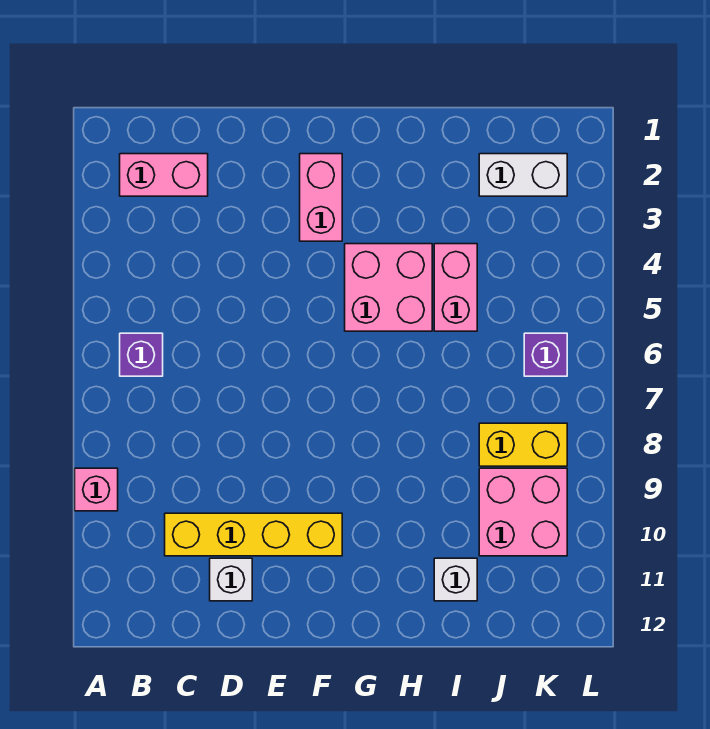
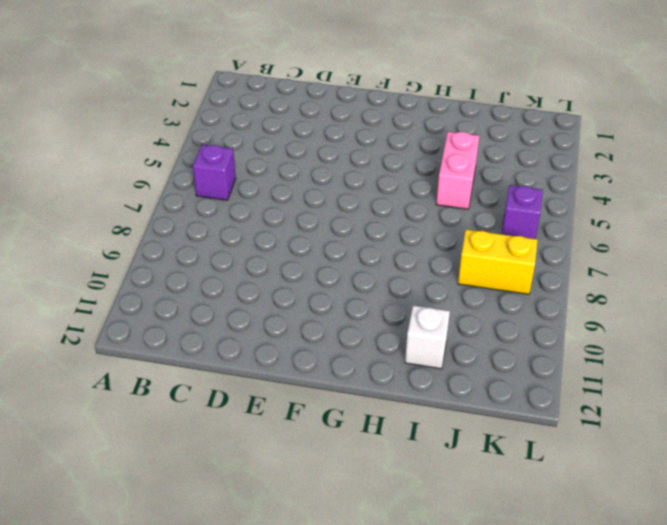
none -> pink 1x1 brick [75,468,118,511]
none -> pink 1x2 brick [120,154,208,196]
none -> yellow 1x4 brick [165,513,342,556]

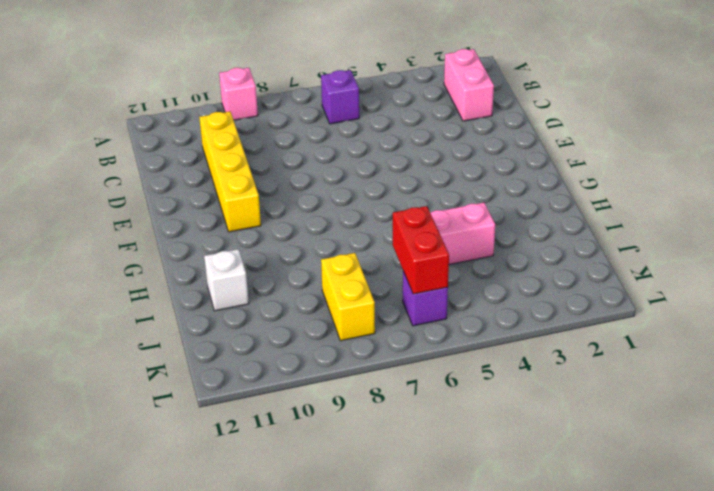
red 1x2 brick [393,206,449,294] -> none
none -> white 1x1 brick [210,558,252,601]
none -> pink 1x2 brick [300,154,342,241]
none -> pink 2x2 brick [345,244,432,331]

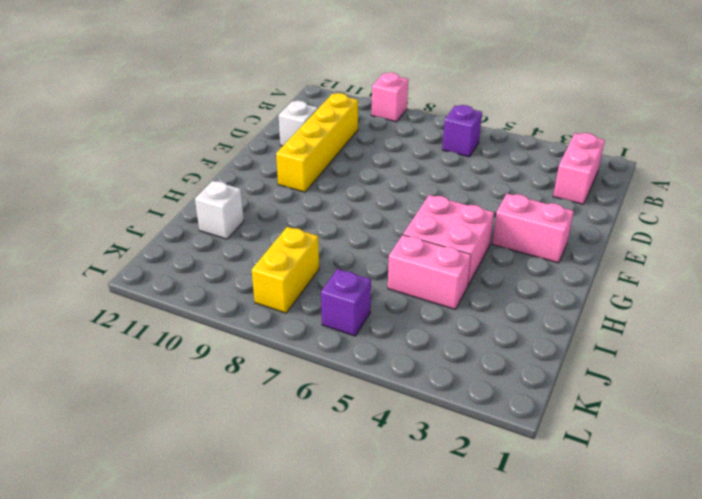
none -> white 1x2 brick [479,154,567,196]
none -> pink 2x2 brick [479,468,567,556]

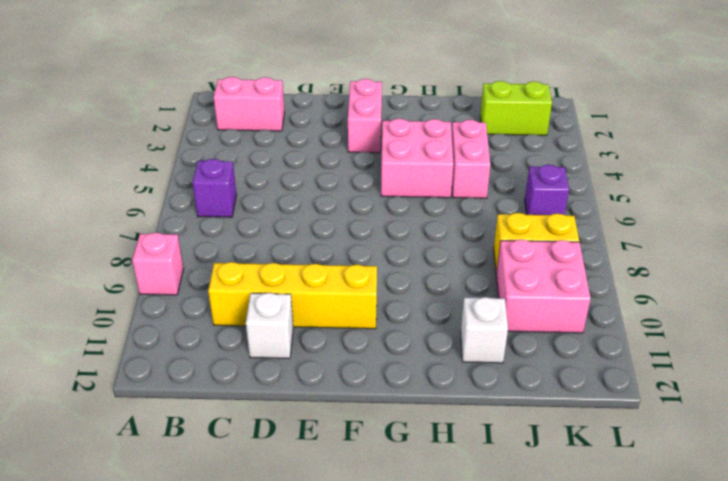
lime 1x2 brick [480,81,552,135] -> white 1x2 brick [479,154,567,196]

